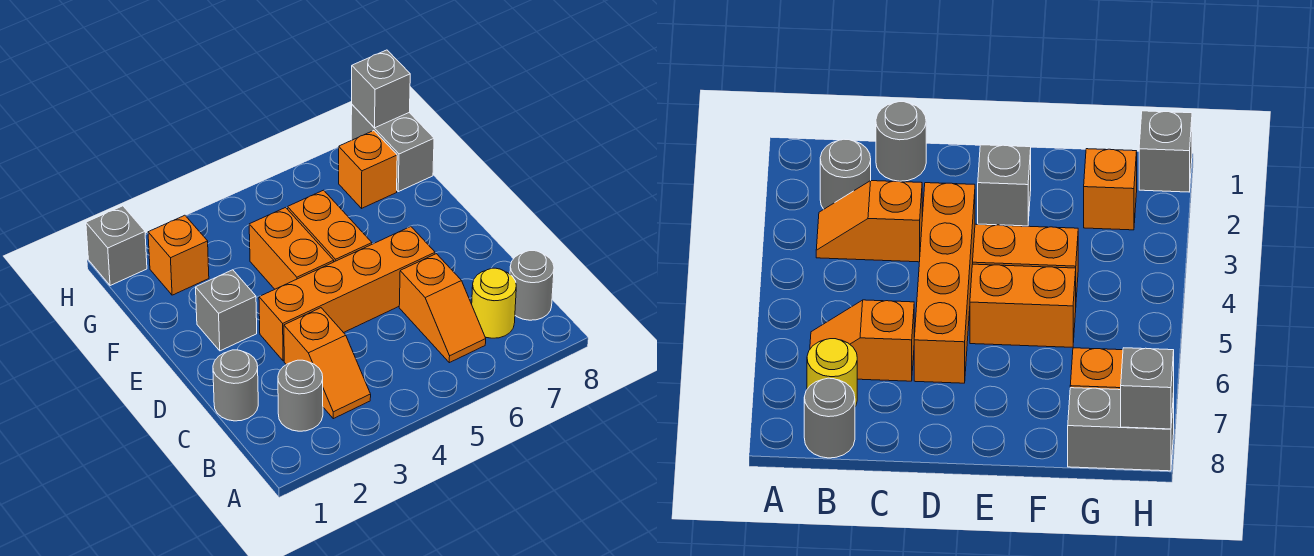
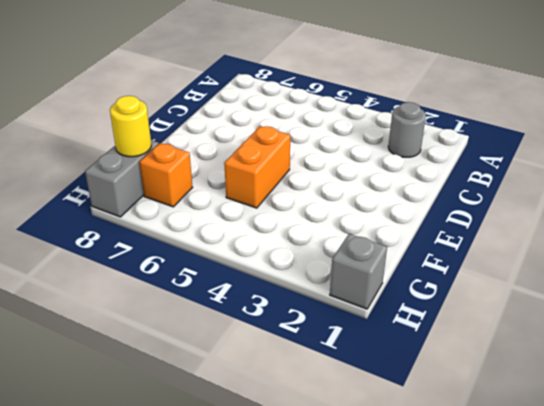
yellow 1x1 round brick [110,96,151,157] -> yellow 1x1 round brick moved to [472,268,516,338]
none -> orange 1x2 slope [284,308,371,419]
none -> orange 1x2 slope [399,254,486,363]
none -> grey 1x1 round brick [510,251,554,320]

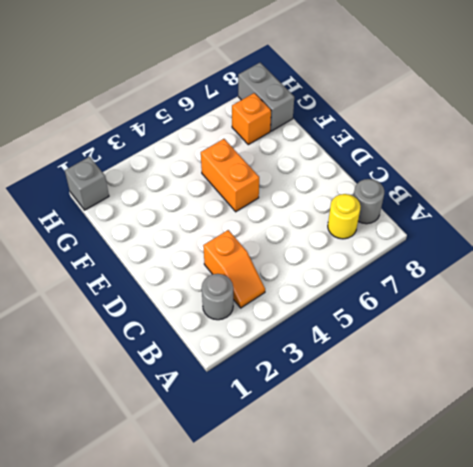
none -> orange 1x2 slope [399,254,486,363]
none -> grey 1x1 round brick [213,350,258,421]
none -> orange 1x4 brick [259,226,435,361]

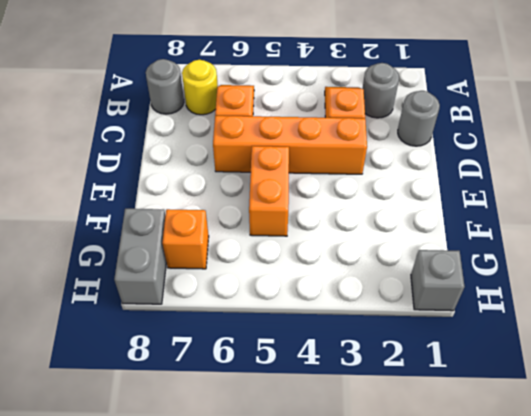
none -> grey 1x1 brick [196,270,257,351]
none -> orange 1x2 brick [249,208,334,289]
none -> orange 1x1 brick [148,215,209,295]

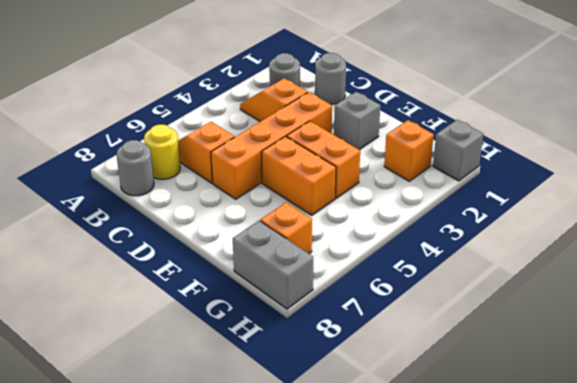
none -> grey 1x1 brick [352,50,410,128]

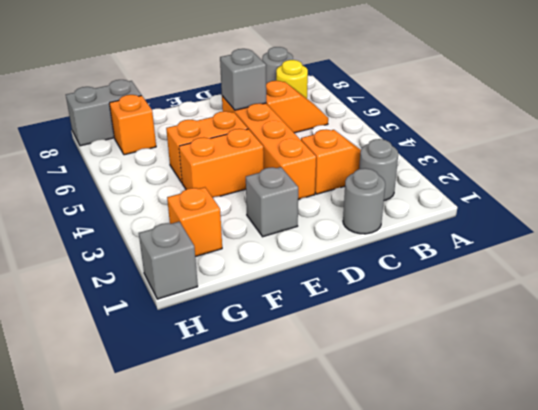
grey 1x1 brick [220,49,266,110] -> grey 1x1 brick moved to [352,50,410,128]

